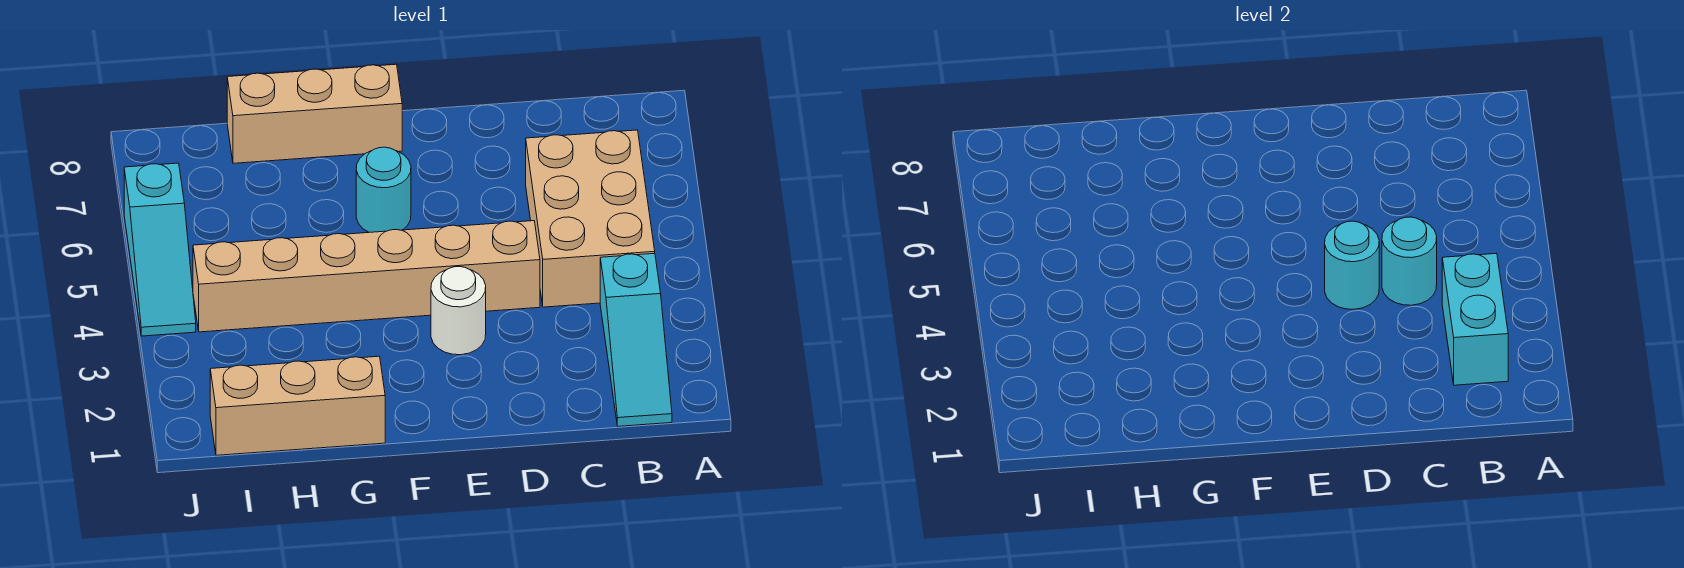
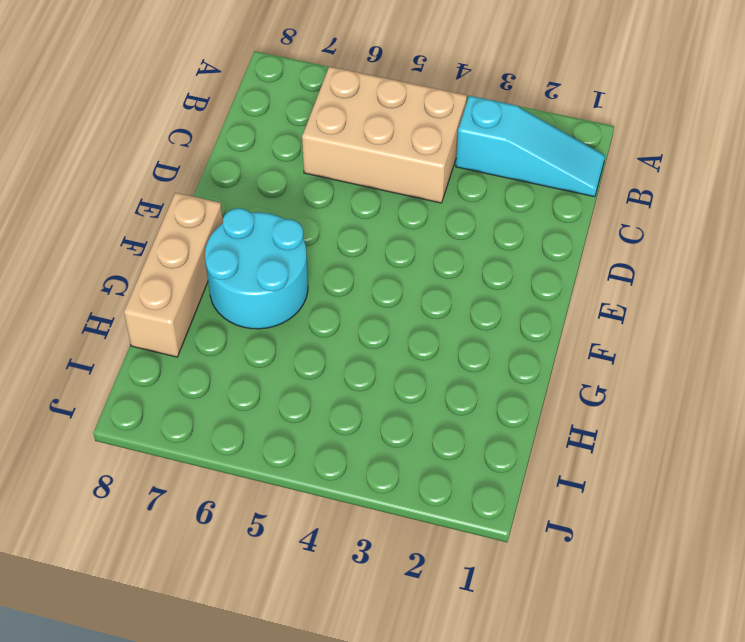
cyan 2x2 round brick [205,208,308,329] -> cyan 1x1 round brick [356,147,411,232]
none -> tan 1x6 brick [193,221,540,332]
none -> white 1x1 round brick [431,267,486,355]

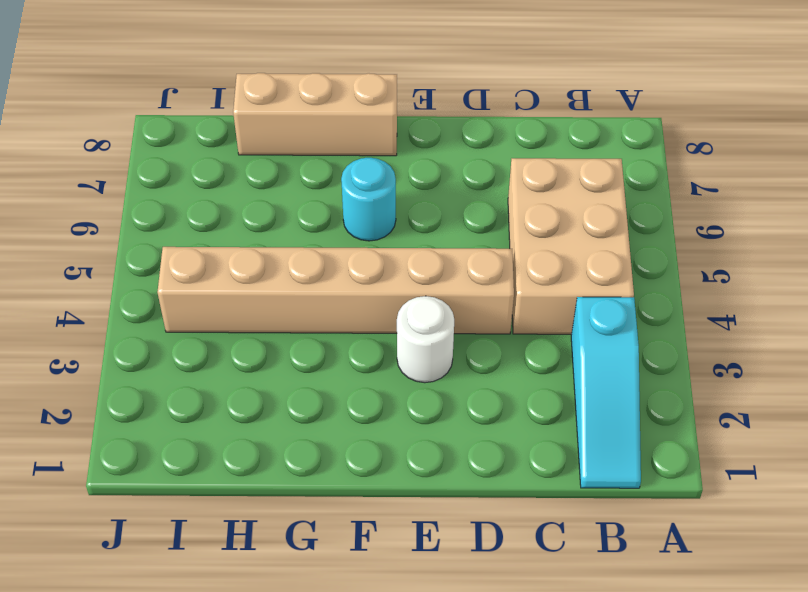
none -> tan 1x3 brick [210,356,385,455]
none -> cyan 1x3 slope [124,163,196,336]

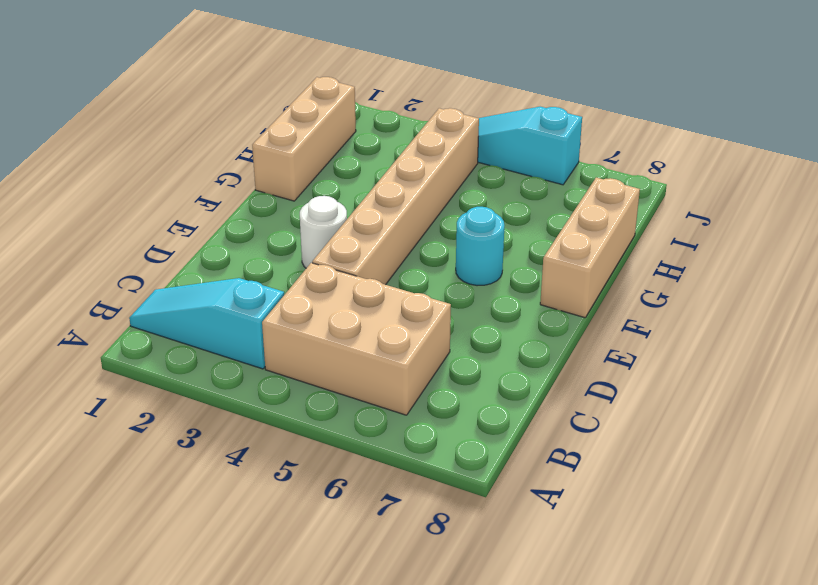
none -> cyan 1x2 brick [1442,253,1508,385]
none -> cyan 1x1 round brick [1382,217,1437,305]

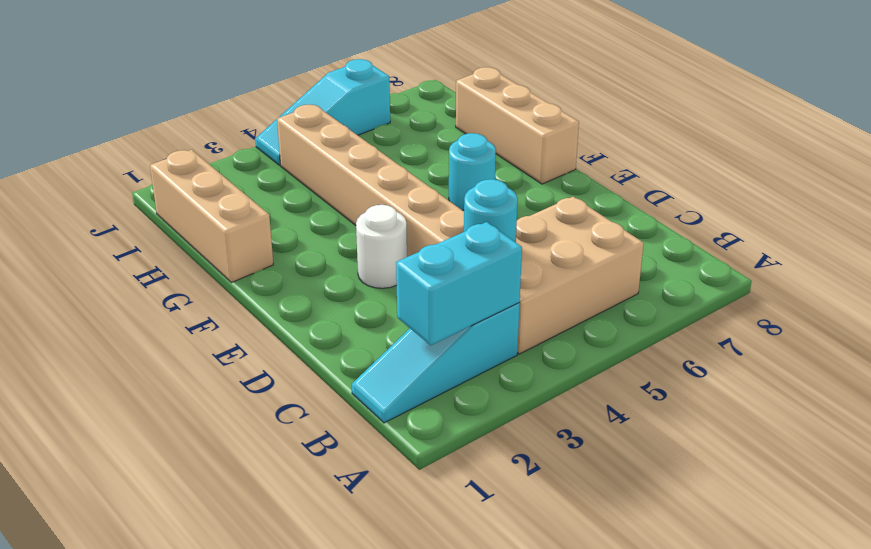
none -> cyan 1x1 round brick [1325,221,1379,309]

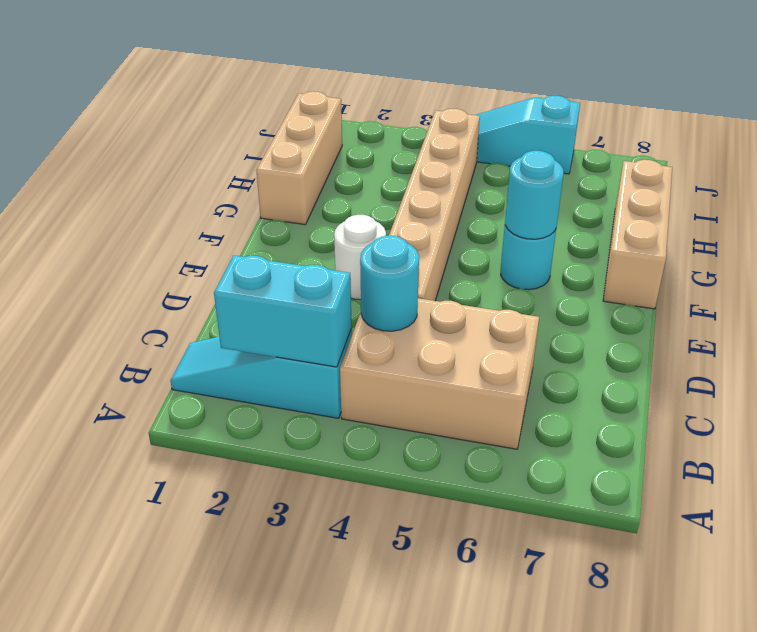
cyan 1x1 round brick [505,151,564,239] -> cyan 1x1 round brick moved to [1325,221,1379,309]

